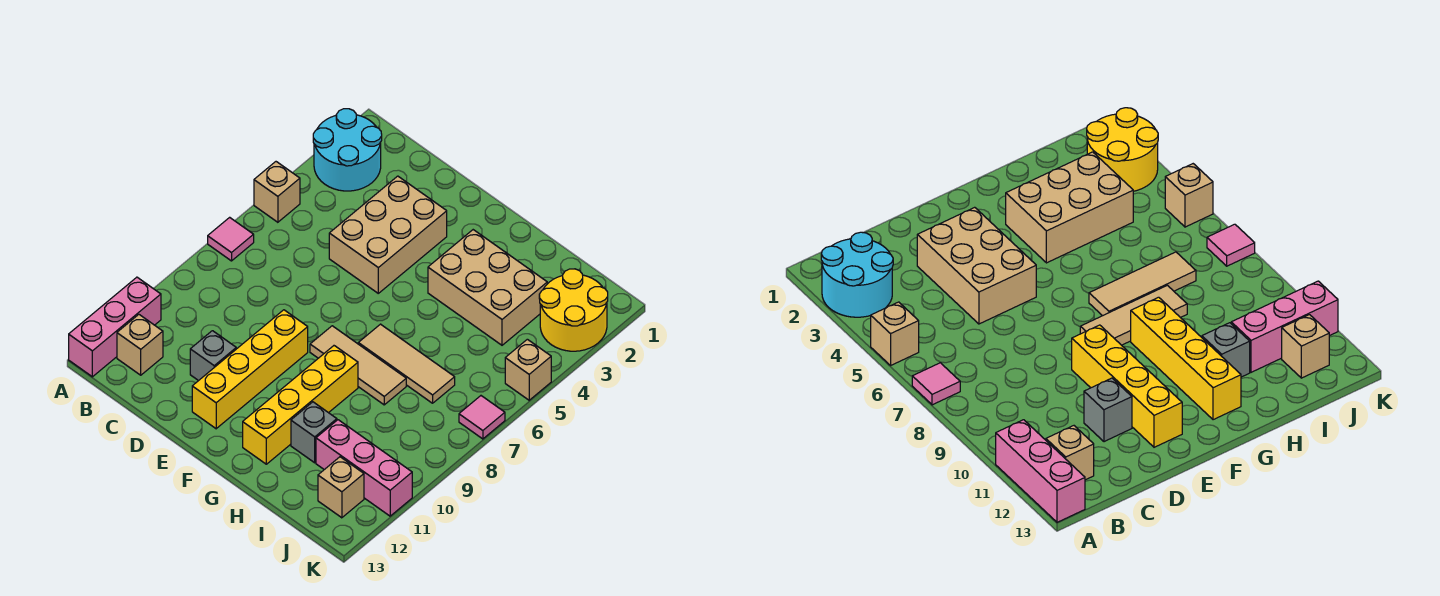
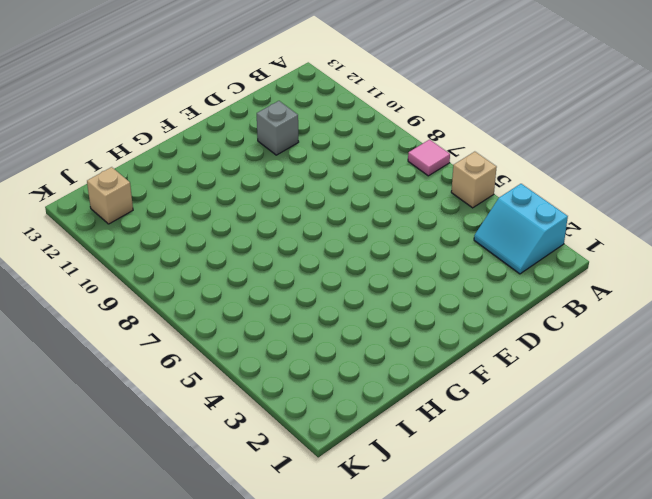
cyan 2x2 slope [474,184,568,274] -> cyan 2x2 round brick [313,109,382,191]
none -> pink 1x3 brick [69,277,161,377]
none -> tan 1x1 brick [117,315,163,375]
none -> tan 2x3 brick [329,176,447,293]

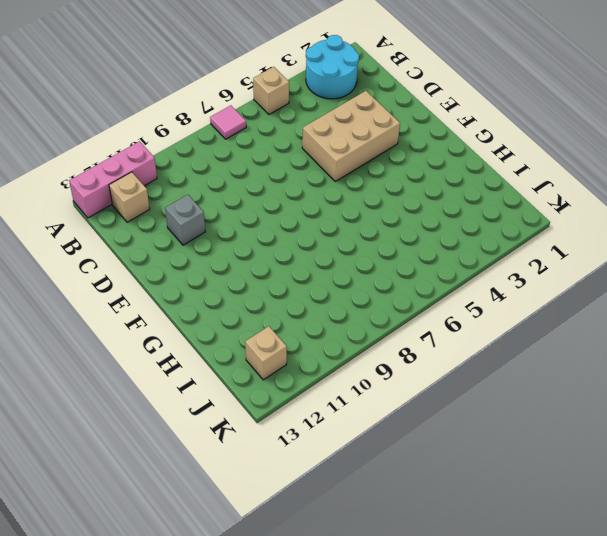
none -> yellow 1x4 brick [192,310,308,429]
none -> tan 1x3 tile [310,326,406,405]
none -> tan 2x3 brick [428,230,547,345]

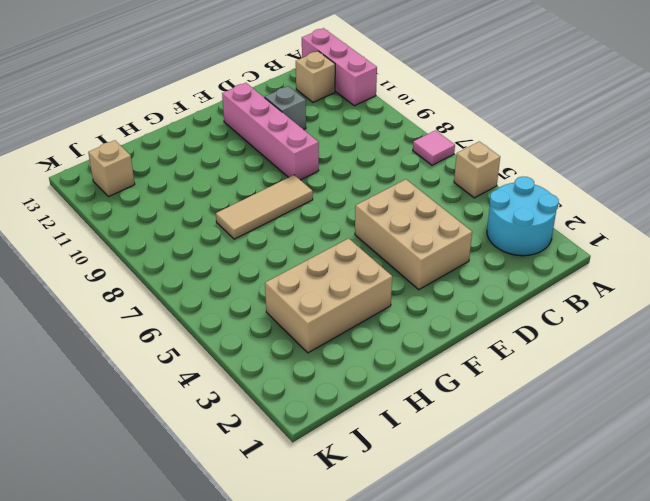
pink 1x4 brick [222,83,319,180] -> yellow 1x4 brick [192,310,308,429]
none -> tan 1x3 tile [358,324,455,403]
none -> yellow 1x4 brick [243,346,358,464]
none -> grey 1x1 brick [291,402,337,463]

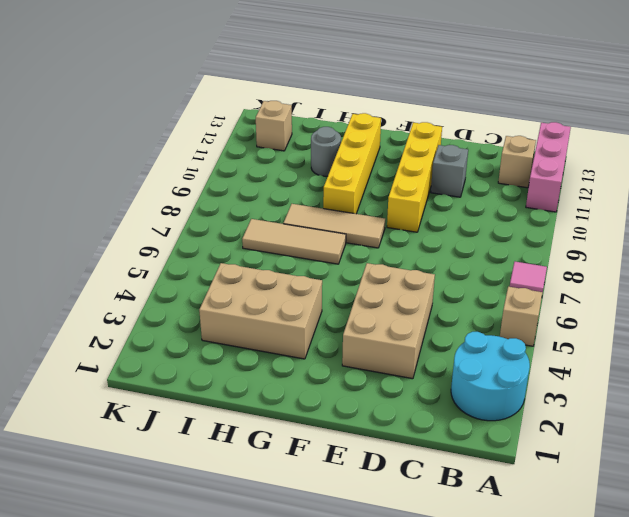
grey 1x1 round brick [311,127,341,176] -> grey 1x1 brick [291,402,337,463]
none -> pink 1x3 brick [316,420,412,516]
none -> yellow 2x2 round brick [539,269,608,351]
none -> tan 1x1 brick [505,339,551,400]

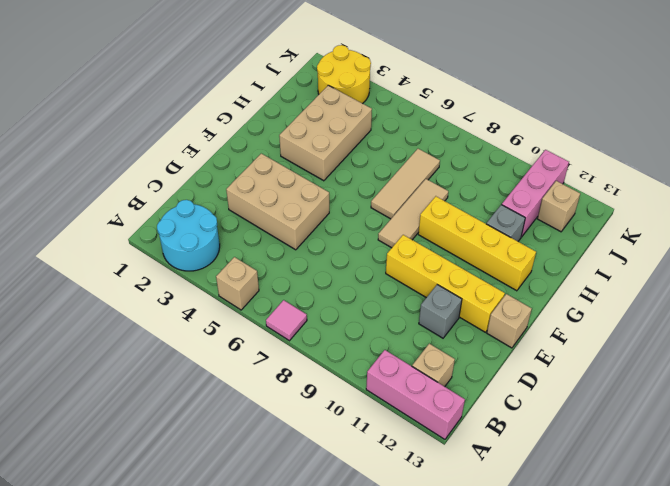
tan 1x1 brick [487,294,532,348] -> tan 1x1 brick moved to [505,339,551,400]
none -> pink 1x1 tile [459,396,505,439]

